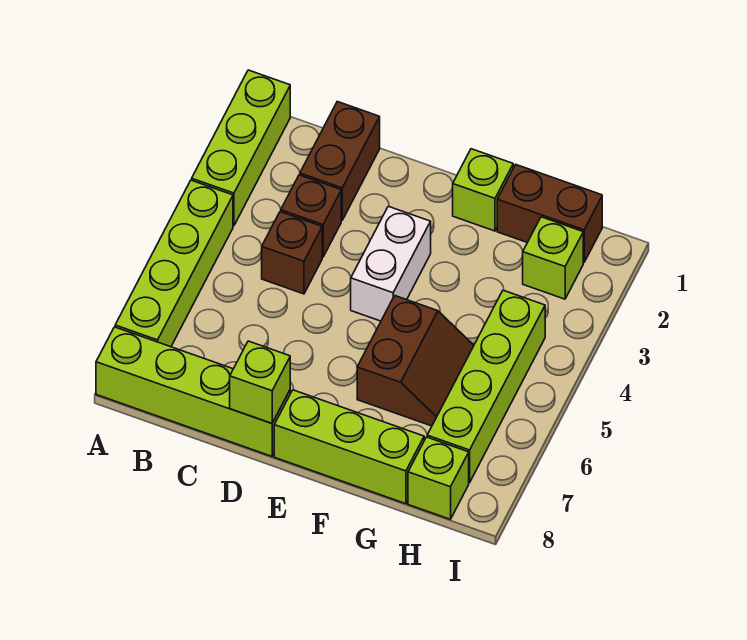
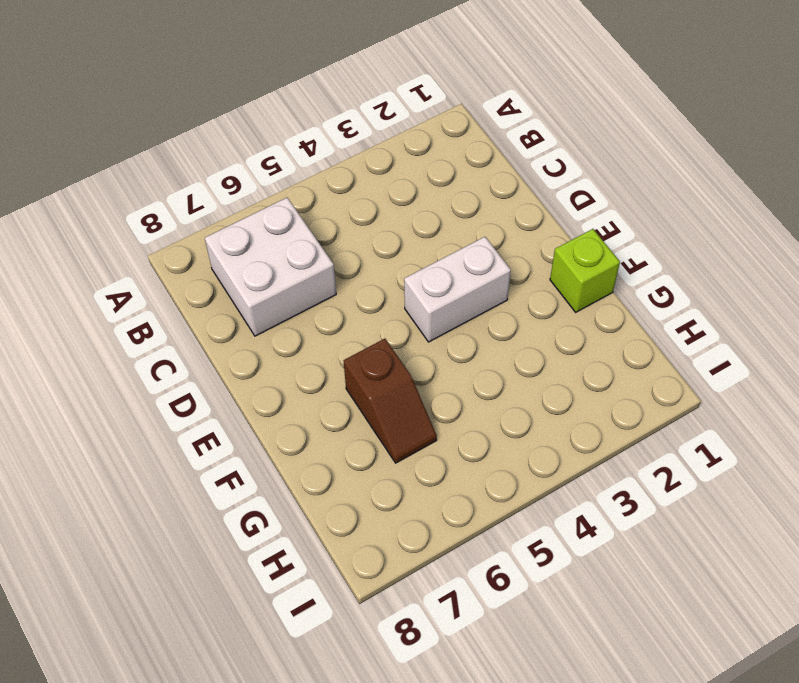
white 2x2 brick [205,198,336,336] -> none
brown 1x2 slope [344,339,437,463] -> brown 2x2 slope [357,296,474,426]
none -> lime 1x3 brick [192,70,290,226]
none -> lime 1x4 brick [115,180,233,347]
none -> lime 1x4 brick [96,327,290,456]

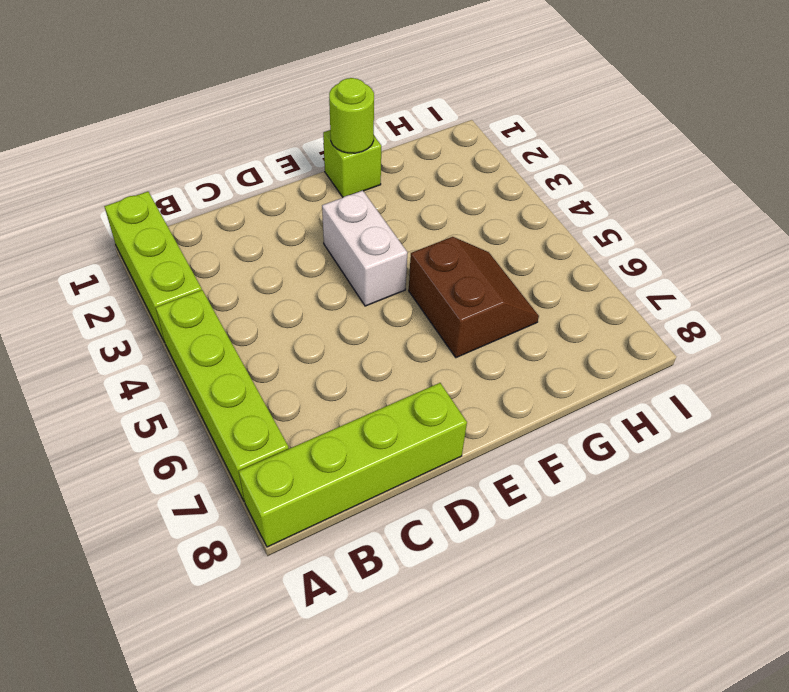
lime 1x1 round brick [329,78,374,153] -> none
none -> brown 1x2 brick [300,102,380,220]
none -> brown 1x1 brick [281,175,341,257]
none -> brown 1x1 brick [262,212,322,294]

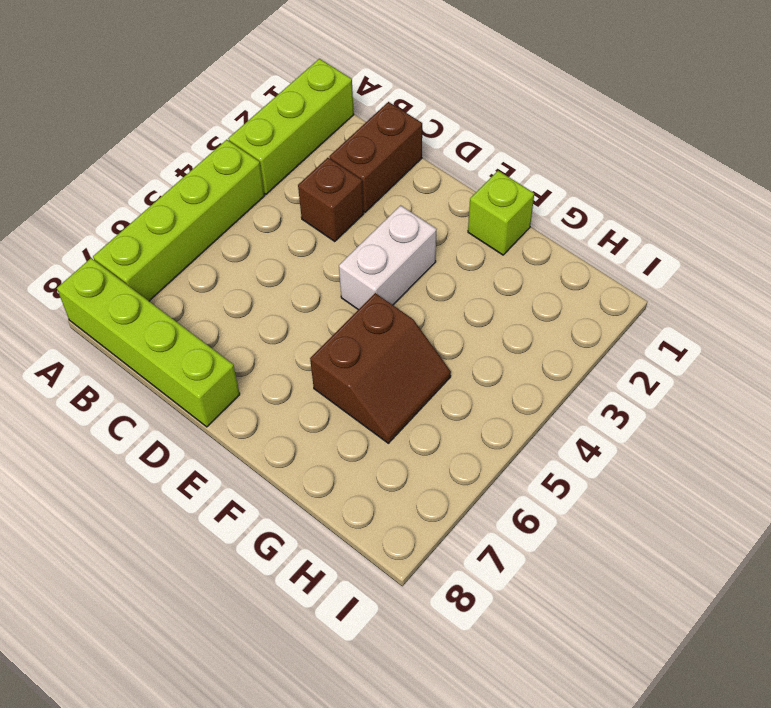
none -> brown 1x1 brick [262,212,322,294]
none -> lime 1x3 brick [274,390,424,504]
none -> brown 1x2 brick [497,165,602,262]

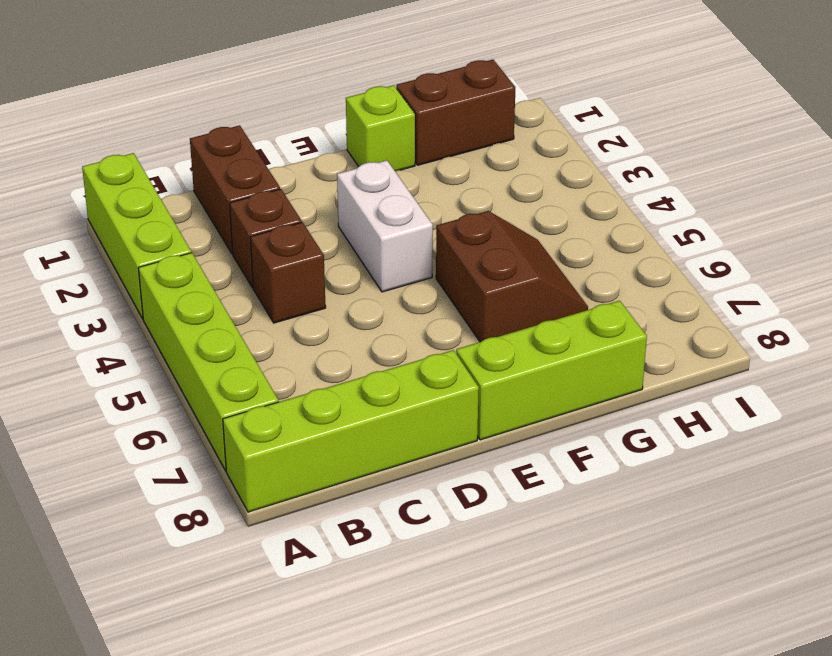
none -> lime 1x1 brick [523,217,583,299]
none -> lime 1x4 brick [427,290,545,483]
none -> lime 1x1 brick [408,437,469,519]

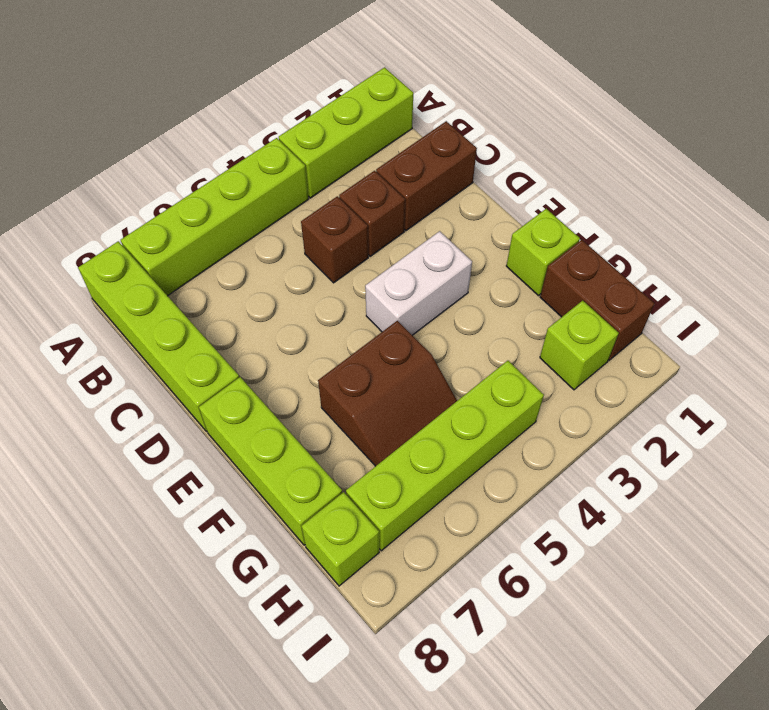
none -> lime 1x1 brick [230,341,290,423]

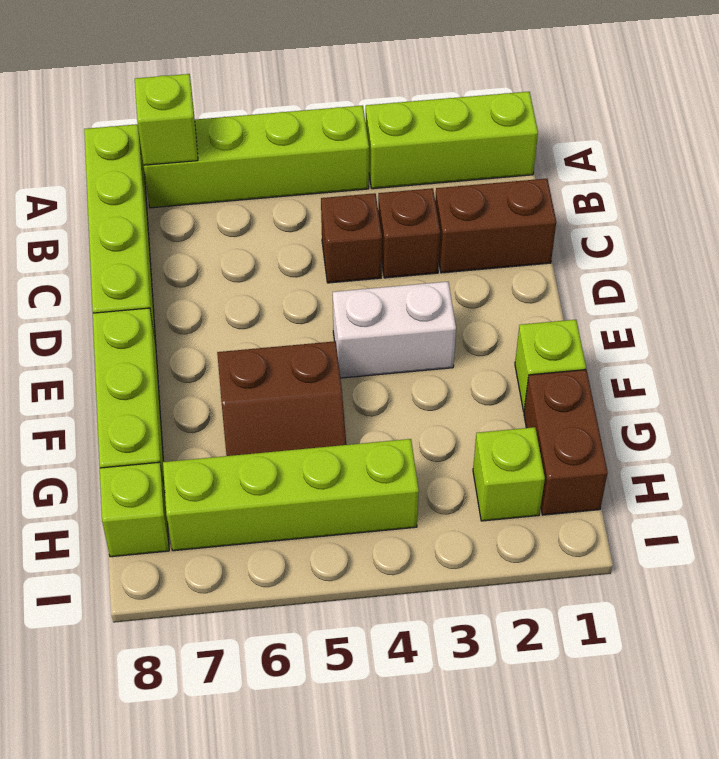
lime 1x1 brick [135,74,198,165] -> lime 1x1 brick moved to [230,341,290,423]

